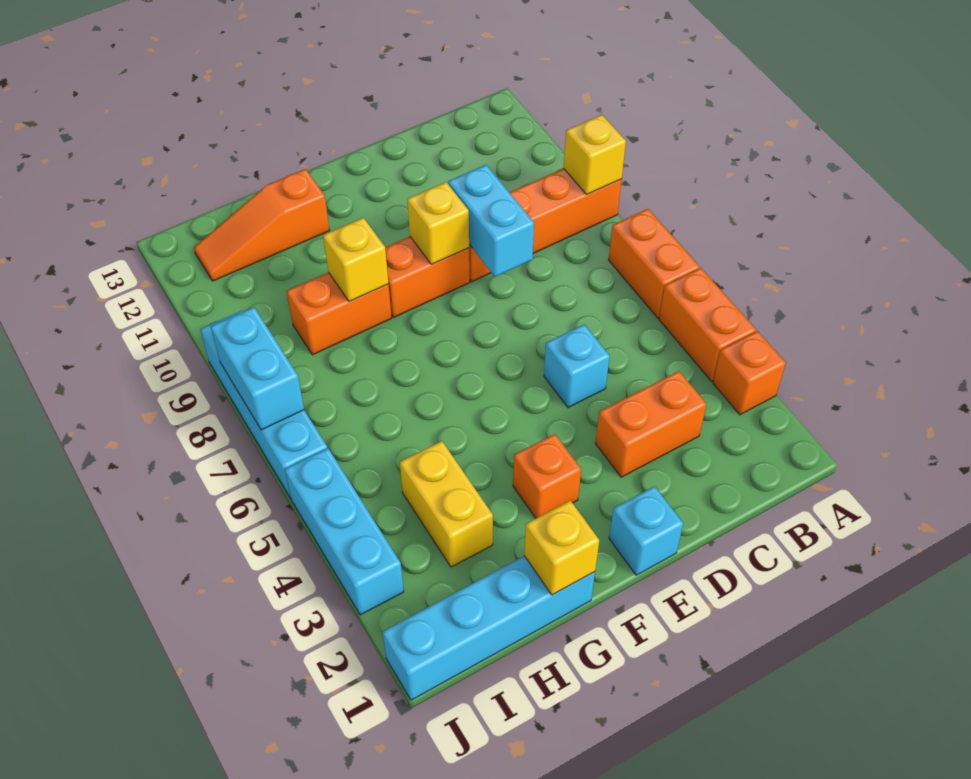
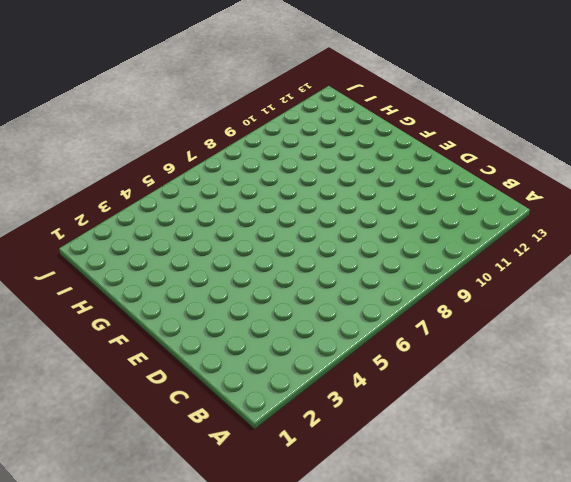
none -> orange 1x1 brick [713,331,786,415]
none -> orange 1x2 brick [659,268,756,381]
none -> orange 1x2 brick [609,209,699,318]

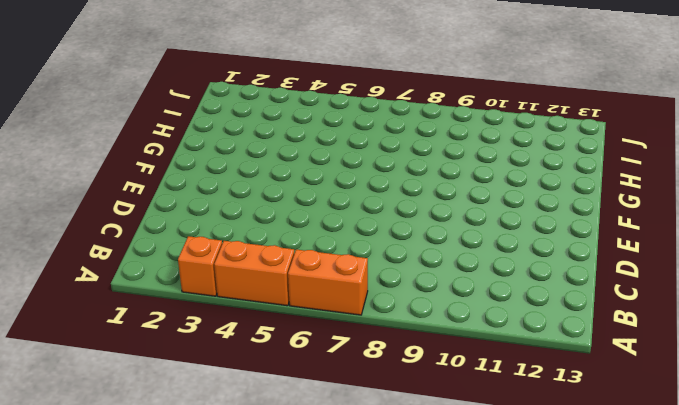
none -> orange 1x4 brick [469,169,622,281]
none -> orange 1x2 brick [595,371,707,477]
none -> cyan 1x1 brick [544,324,610,408]

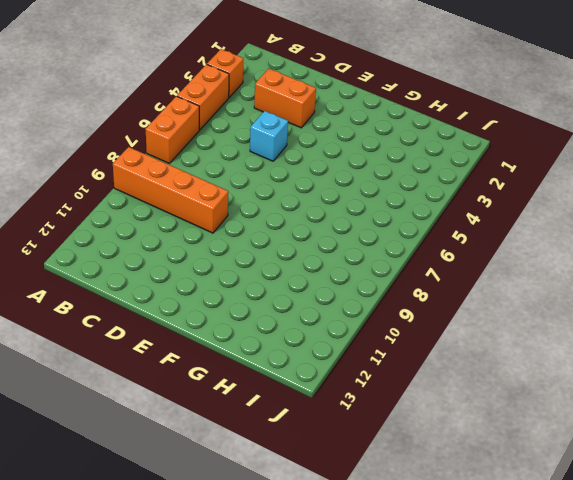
none -> cyan 1x1 brick [609,486,683,575]
none -> orange 1x2 brick [385,237,470,317]
none -> orange 1x1 brick [513,434,581,518]

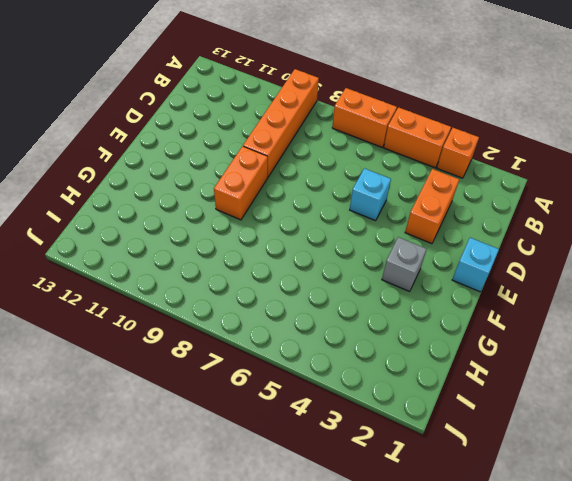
grey 1x1 brick [382,237,426,291] -> orange 1x1 brick [513,434,581,518]
none -> cyan 1x4 brick [383,556,595,700]
none -> orange 1x2 brick [287,272,392,355]
none -> orange 1x3 slope [194,169,330,281]

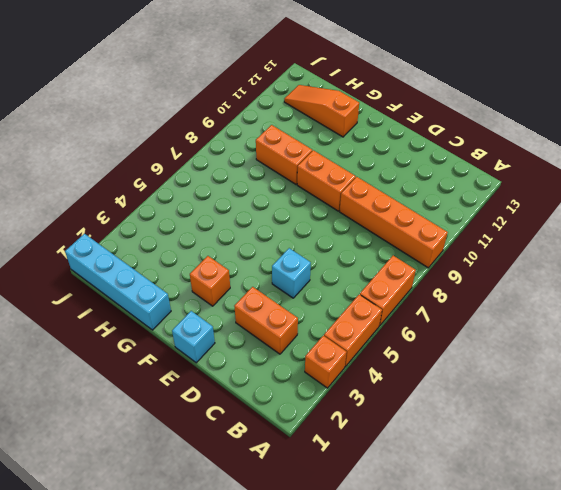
none -> yellow 1x2 brick [400,441,493,567]
none -> cyan 1x3 brick [285,448,404,615]
none -> cyan 1x4 brick [200,311,327,498]

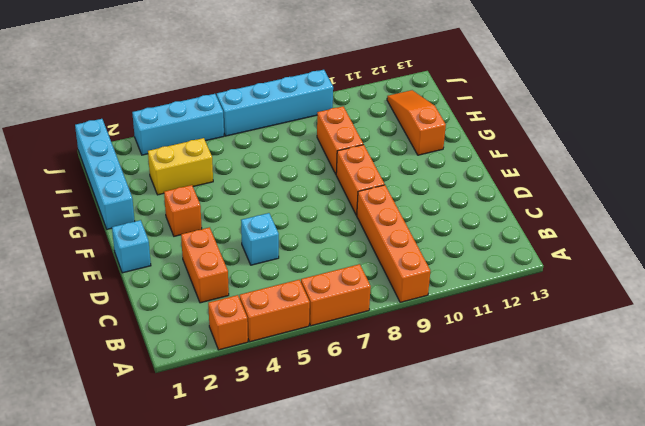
none -> yellow 1x1 brick [564,115,626,194]
none -> cyan 1x2 brick [448,165,534,277]
none -> yellow 1x1 brick [407,182,469,264]

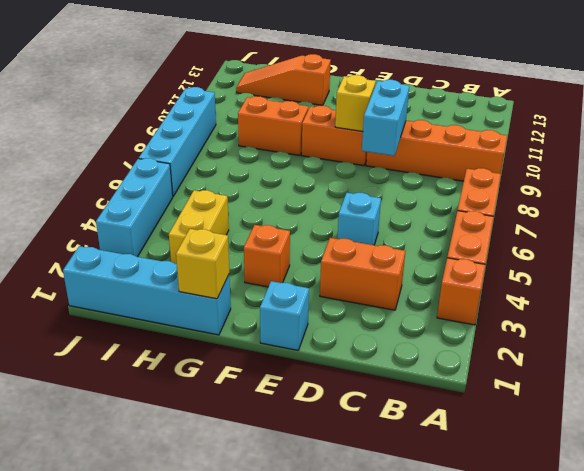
none -> yellow 1x1 brick [564,115,626,194]
none -> yellow 1x1 brick [323,218,388,302]
none -> cyan 1x2 brick [211,307,304,430]

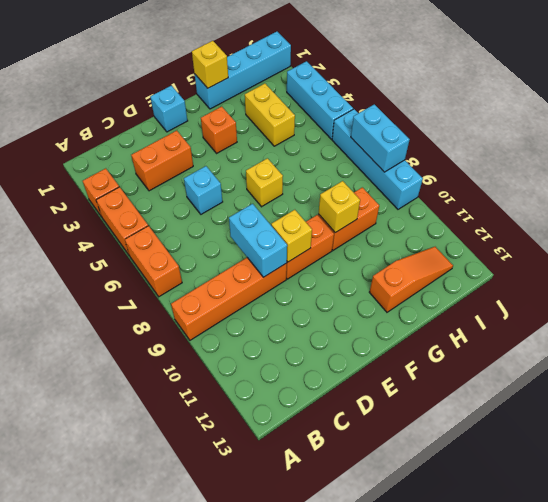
yellow 1x1 brick [246,158,283,207] -> yellow 1x1 brick moved to [564,115,626,194]

